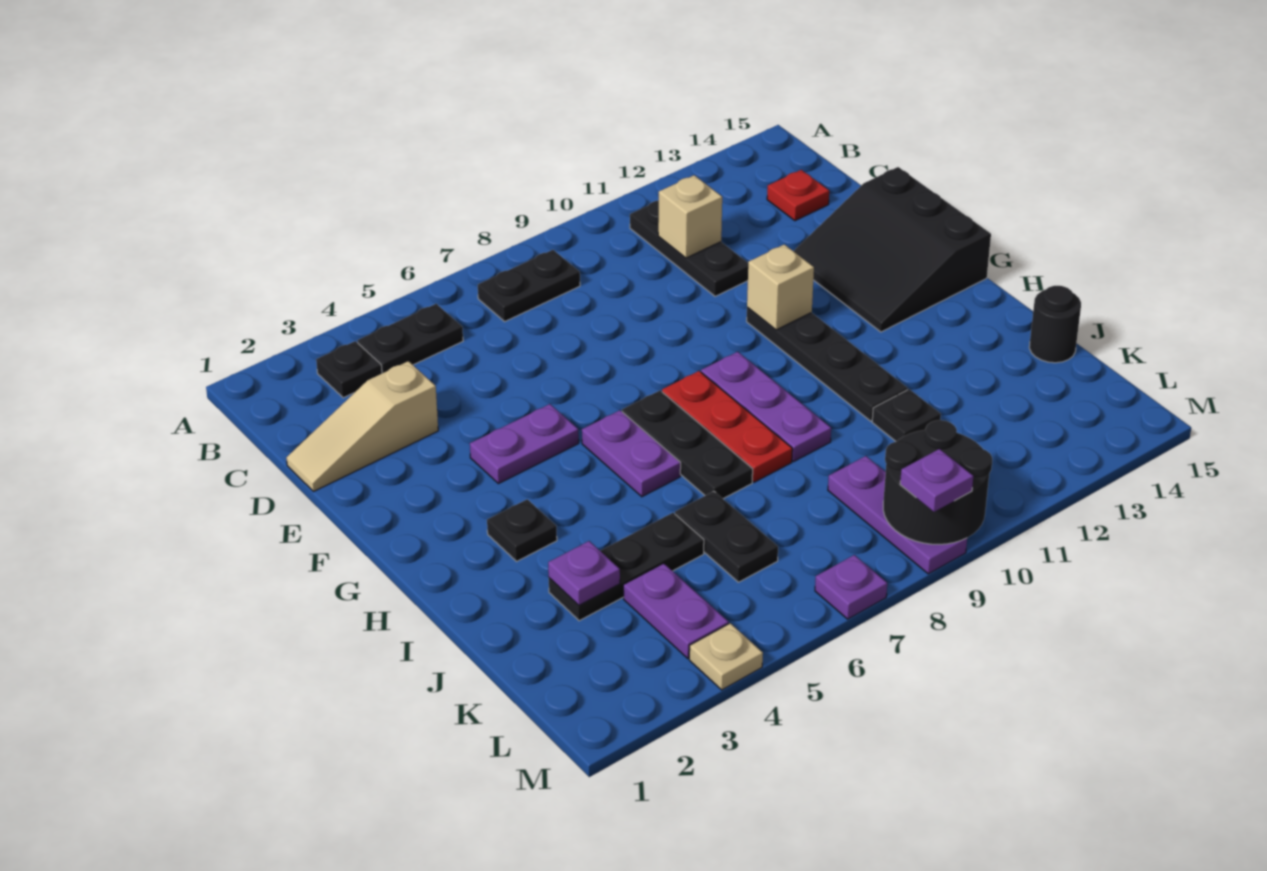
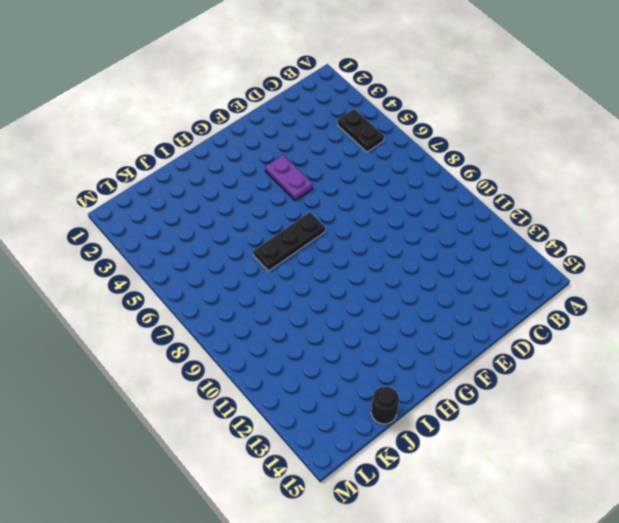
none -> black 1x1 plate [316,341,382,398]
none -> black 1x2 plate [478,250,580,321]
none -> black 1x3 plate [630,200,748,296]

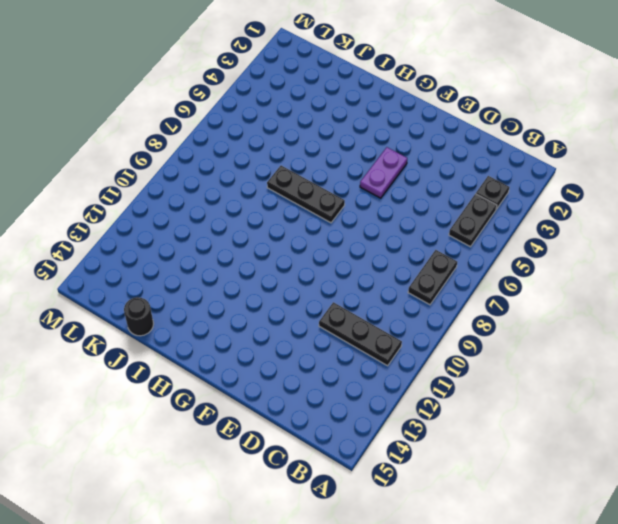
none -> red 1x1 plate [767,170,829,221]
none -> tan 1x3 slope [286,361,438,492]
none -> black 3x3 slope [794,167,991,332]

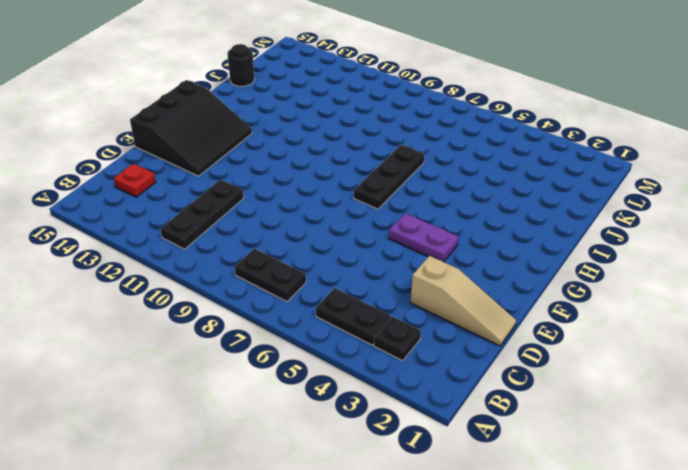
none -> black 1x4 plate [747,308,908,421]
none -> purple 1x2 plate [582,410,681,497]
none -> red 1x3 plate [662,371,792,482]

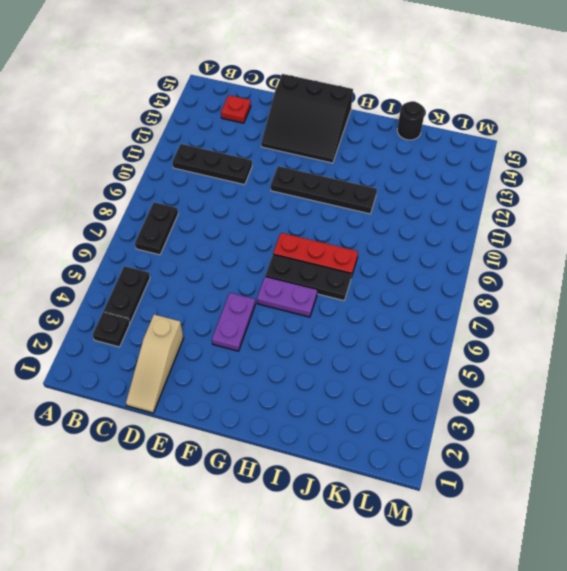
none -> purple 1x3 plate [701,352,831,461]
none -> black 1x1 plate [487,499,557,561]
none -> black 1x3 plate [549,513,704,621]

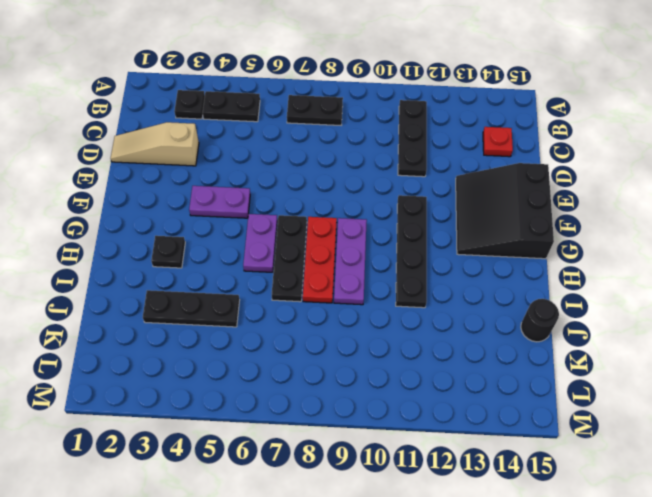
none -> black 1x2 plate [675,491,778,582]
none -> black 1x1 plate [872,389,941,442]
none -> purple 1x2 plate [623,563,729,658]

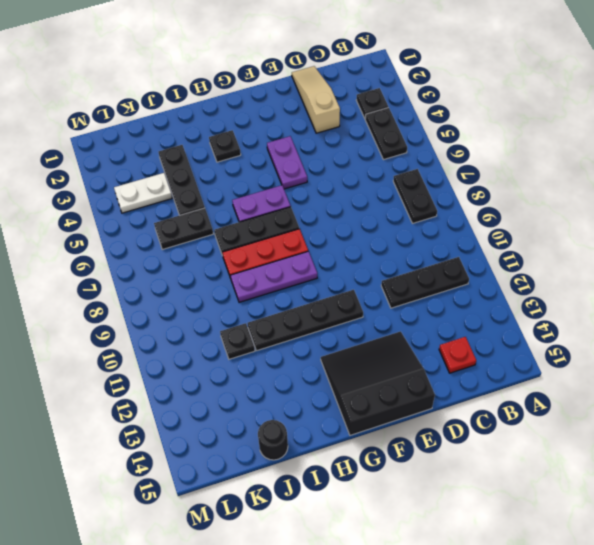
white 1x2 plate [114,173,172,213] -> purple 1x2 plate [623,563,729,658]
none -> purple 1x3 plate [828,456,967,574]
none -> tan 1x1 plate [689,623,763,690]
none -> purple 1x1 plate [815,555,887,619]

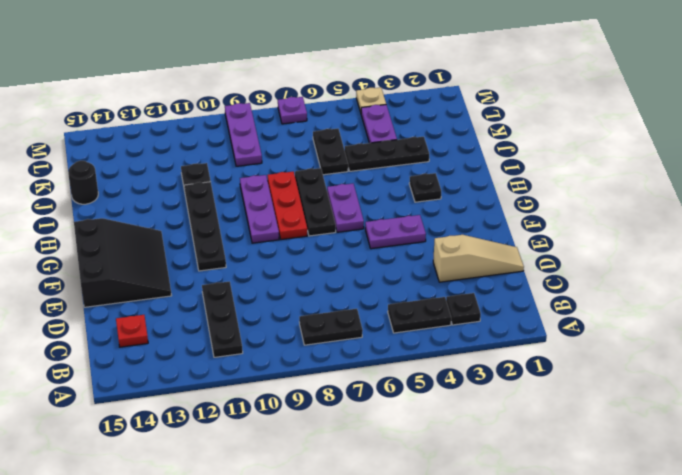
none -> tan 1x1 brick [658,175,722,258]
none -> tan 1x1 brick [747,244,814,330]
none -> purple 1x1 plate [548,541,620,605]

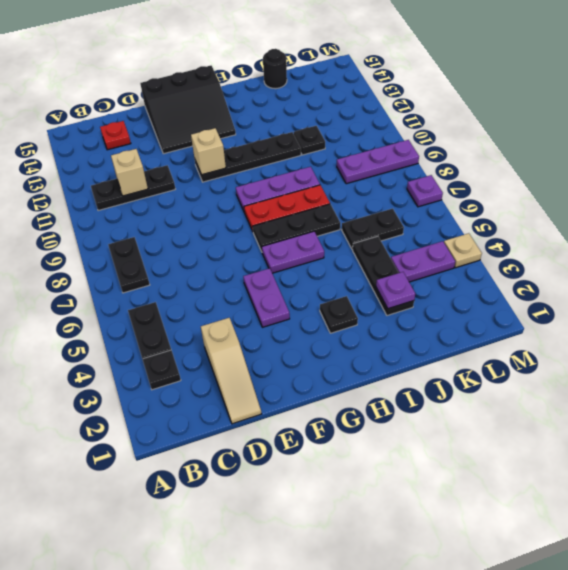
none -> black 2x2 round brick [883,420,992,544]
none -> purple 1x1 plate [900,449,973,512]

